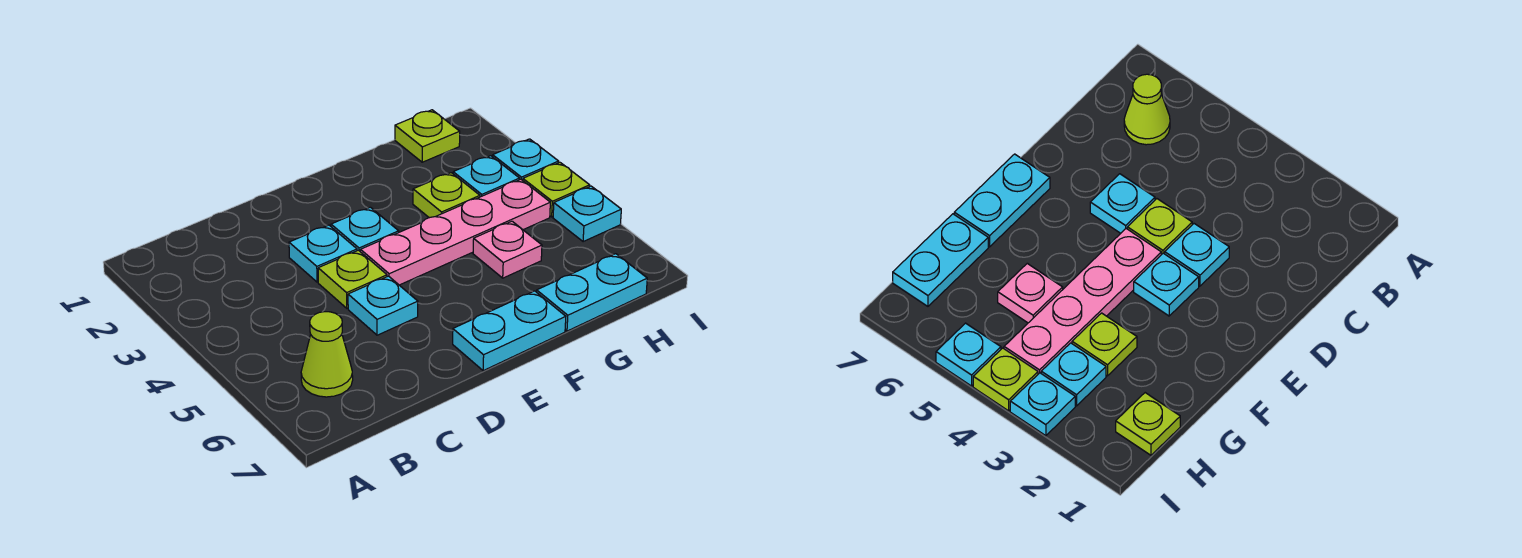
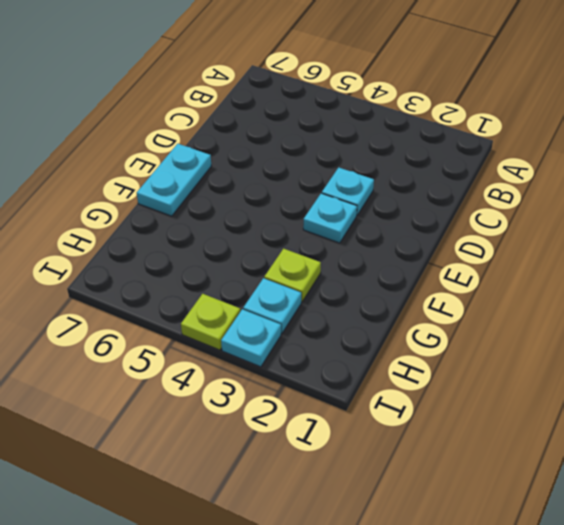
none -> lime 1x1 cone [301,312,353,397]
none -> lime 1x1 plate [318,250,387,308]
none -> cyan 1x1 plate [348,276,418,335]

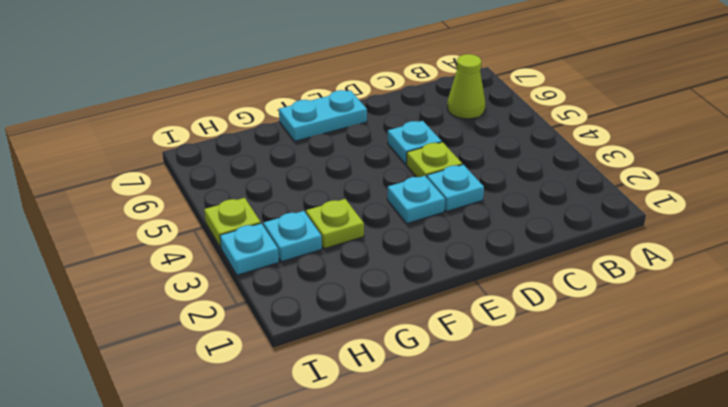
none -> pink 1x4 plate [360,179,550,285]
none -> pink 1x1 plate [473,221,542,278]
none -> cyan 1x2 plate [537,254,647,331]

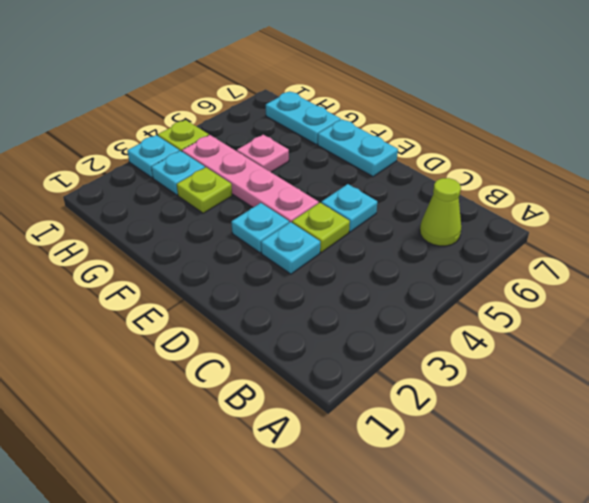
none -> lime 1x1 plate [395,110,460,162]
none -> cyan 1x1 plate [553,186,621,242]

